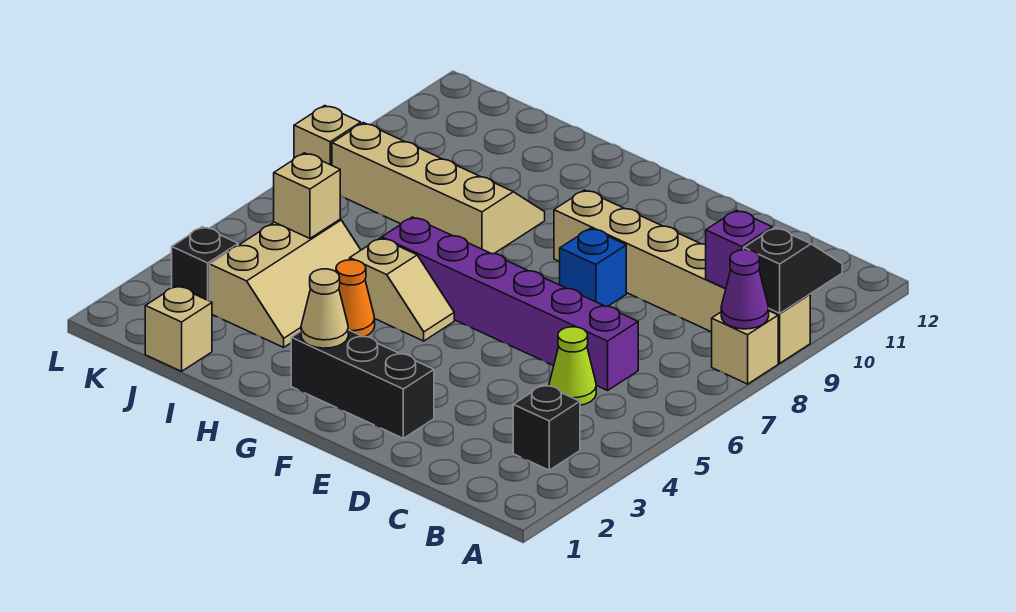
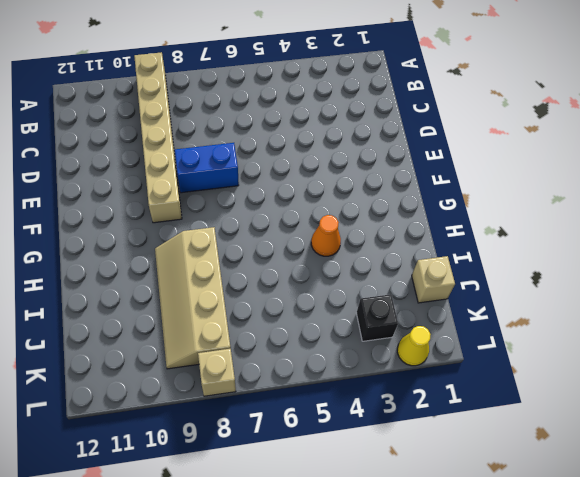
blue 1x2 brick [175,143,239,193] -> blue 1x1 brick [560,228,626,306]
yellow 1x1 cone [397,326,431,366] -> none
none -> tan 1x1 brick [712,311,778,384]
none -> black 1x1 brick [513,385,580,470]
none -> lime 1x1 cone [549,327,596,405]

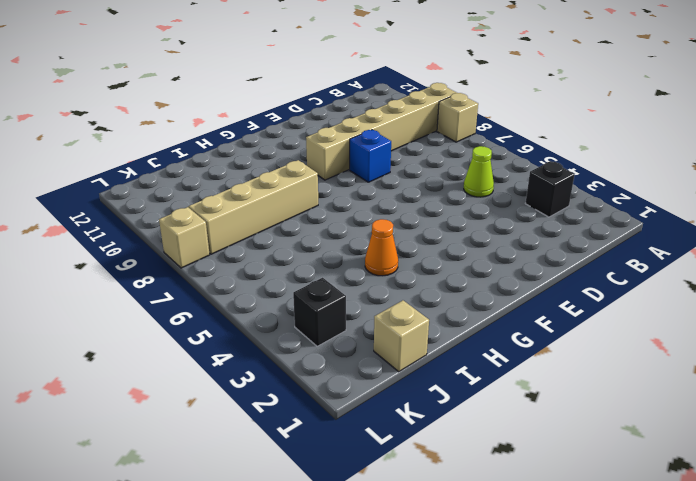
none -> purple 1x6 brick [382,217,638,390]
none -> black 1x3 brick [291,330,434,438]
none -> tan 1x2 slope [350,238,454,341]

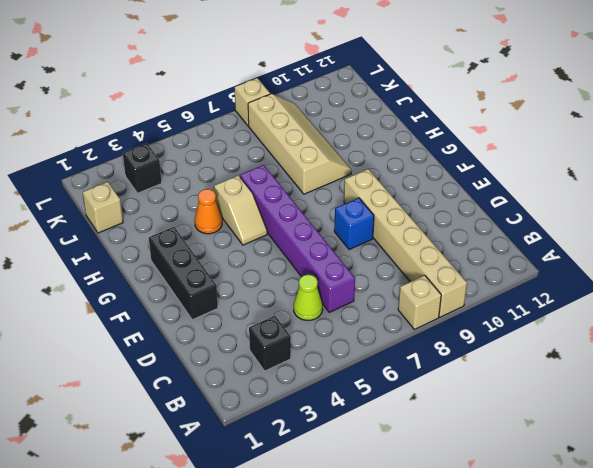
none -> tan 2x3 slope [210,219,361,347]
none -> purple 1x1 cone [721,250,769,329]
none -> black 1x2 slope [744,227,842,313]

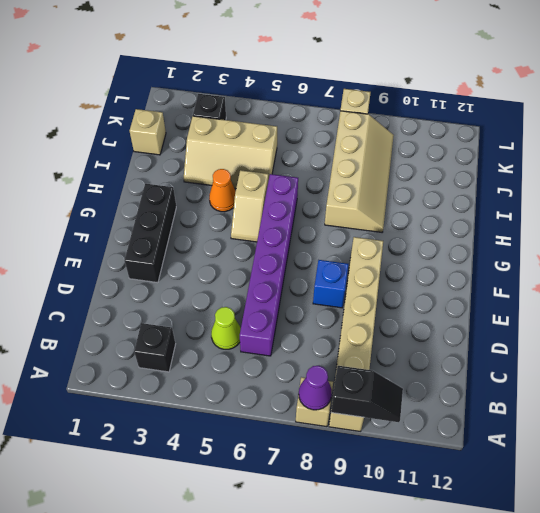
none -> purple 1x1 brick [706,210,772,288]
none -> tan 1x1 cone [301,269,348,348]
none -> tan 1x1 brick [274,153,340,238]

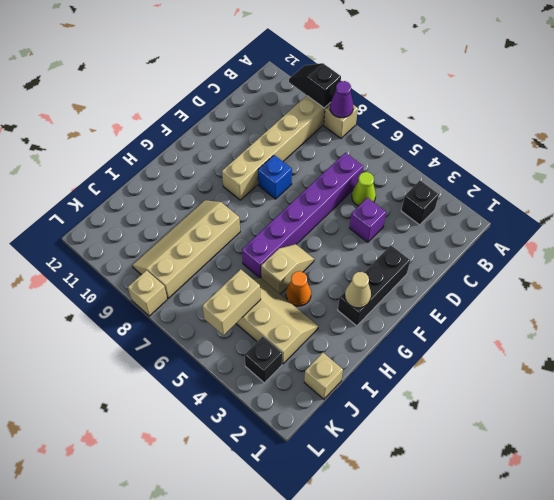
purple 1x1 brick [350,198,386,242] -> purple 1x1 brick moved to [706,210,772,288]
tan 1x2 brick [202,269,261,335] -> tan 1x1 brick [274,153,340,238]

